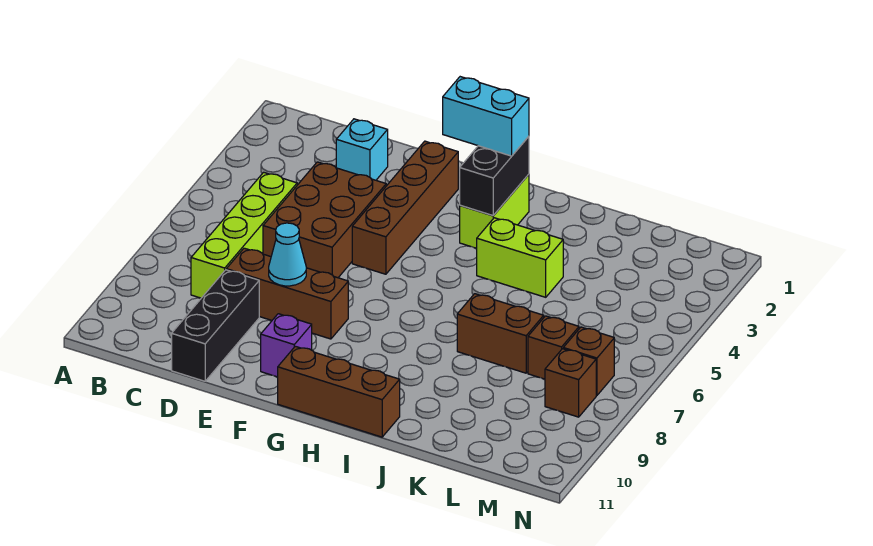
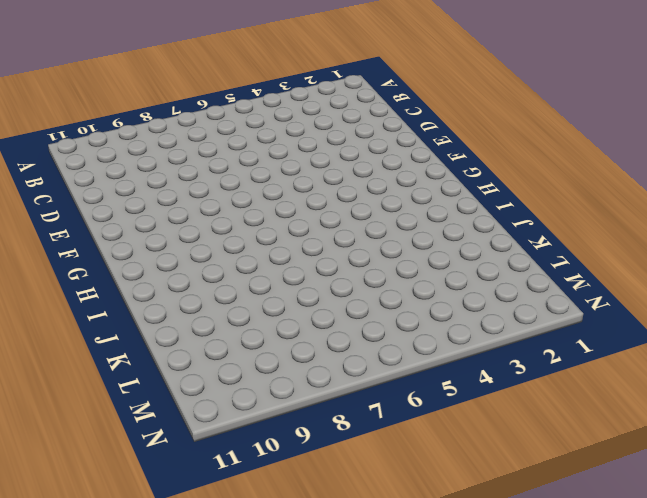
none -> lime 1x4 brick [191,172,297,298]
none -> cyan 1x1 brick [336,119,388,180]
none -> brown 2x3 brick [263,162,386,278]

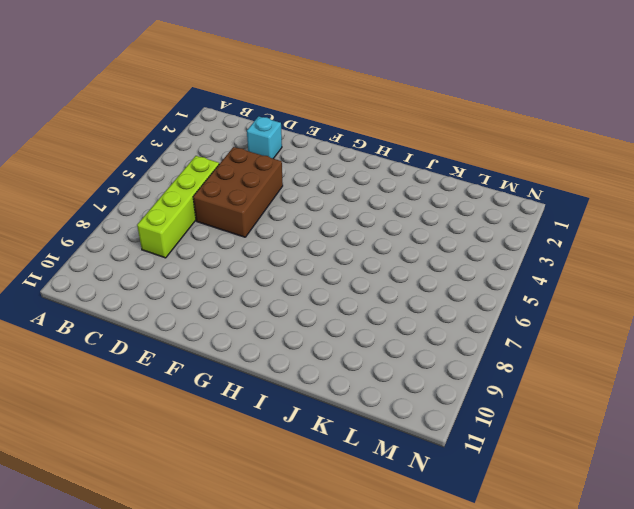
none -> brown 1x3 brick [226,248,348,339]
none -> black 1x3 brick [172,270,259,381]
none -> brown 1x4 brick [352,141,458,274]

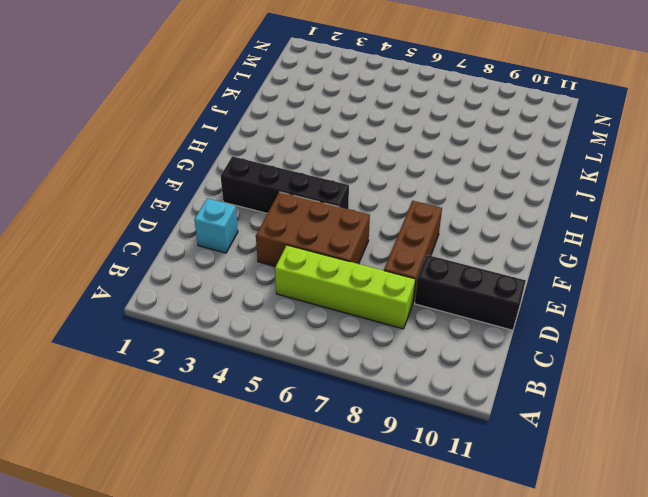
black 1x4 brick [221,156,349,214] -> brown 1x4 brick [352,141,458,274]
none -> purple 1x1 brick [261,314,312,377]
none -> brown 1x3 brick [278,346,400,437]
none -> lime 1x2 brick [460,174,529,248]

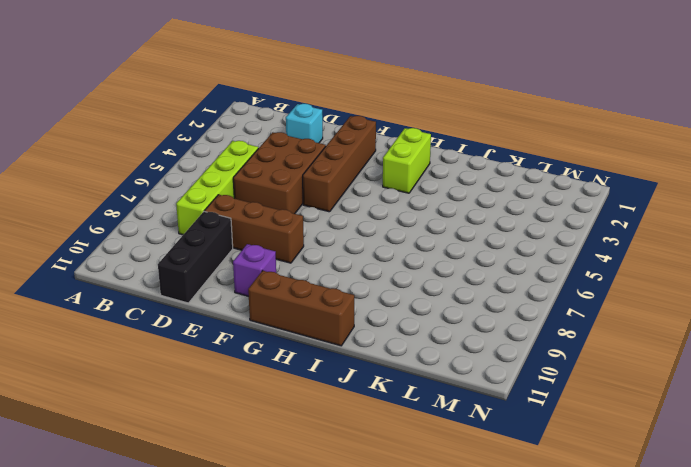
none -> lime 1x2 brick [477,218,563,297]
none -> brown 1x2 brick [457,294,544,373]
none -> brown 1x1 brick [528,316,579,379]

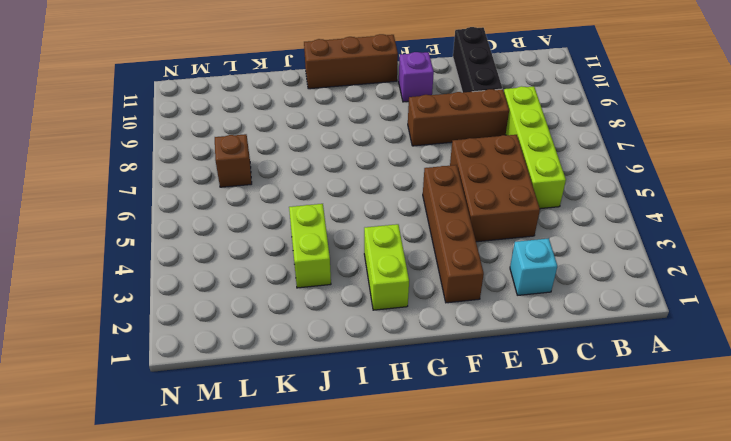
lime 1x2 brick [289,204,331,288] -> lime 1x2 brick turned to [477,218,563,297]
none -> brown 1x2 brick [457,294,544,373]
none -> brown 1x1 brick [563,327,614,396]
none -> brown 1x1 brick [545,349,596,417]

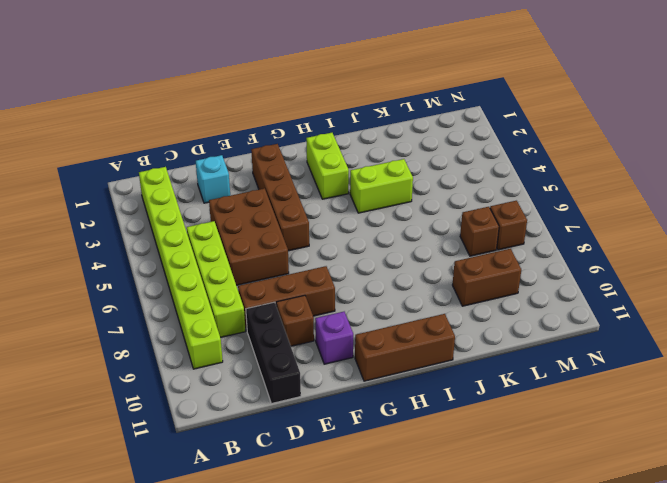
lime 1x8 brick [139,167,223,369] -> none
brown 1x1 brick [276,295,314,346] -> brown 1x1 brick moved to [545,349,596,417]
brown 1x2 brick [453,249,521,306] -> brown 1x2 brick moved to [457,294,544,373]
none -> cyan 1x1 cone [269,223,306,286]
none -> black 1x2 brick [460,136,529,215]
none -> cyan 1x2 brick [443,77,529,156]

